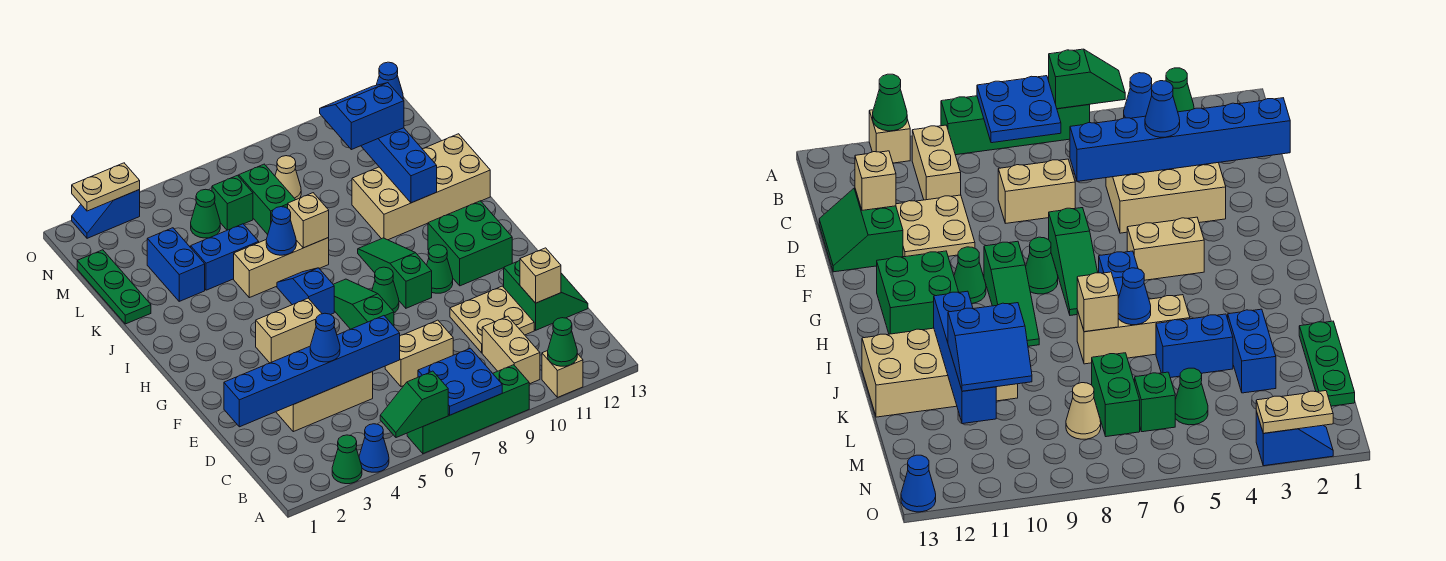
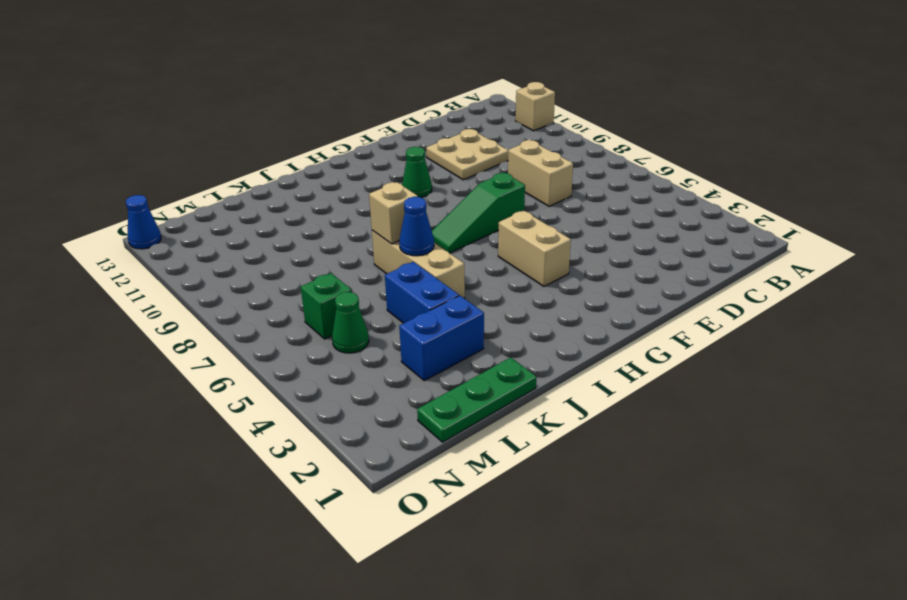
none -> green 1x1 cone [332,435,362,484]
none -> blue 1x1 cone [359,424,389,472]
none -> green 1x4 brick [407,365,529,454]
none -> tan 1x2 brick [482,316,540,384]

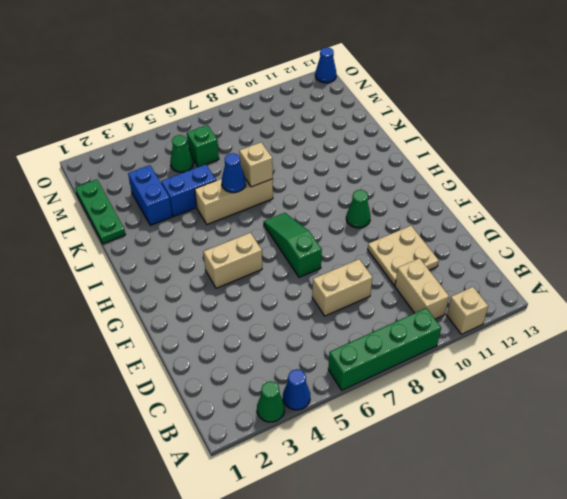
none -> tan 2x3 brick [276,372,373,432]
none -> green 2x2 slope [504,260,588,330]
none -> green 1x1 cone [372,267,399,313]
none -> green 1x3 slope [358,238,432,308]

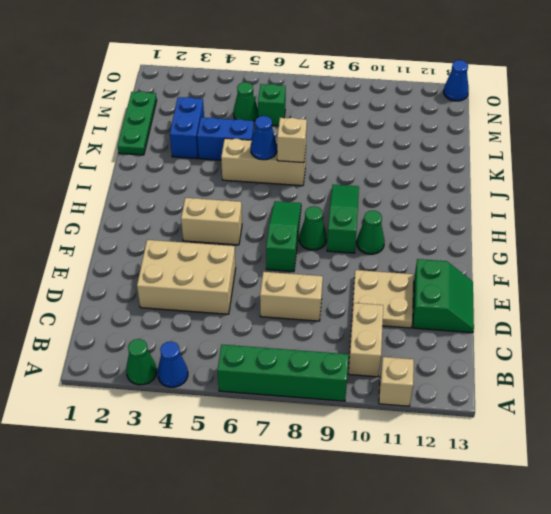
none -> green 2x2 brick [428,201,512,286]
none -> blue 1x2 slope [277,268,334,315]
none -> tan 2x4 brick [352,134,490,240]
none -> green 1x2 brick [239,164,295,235]

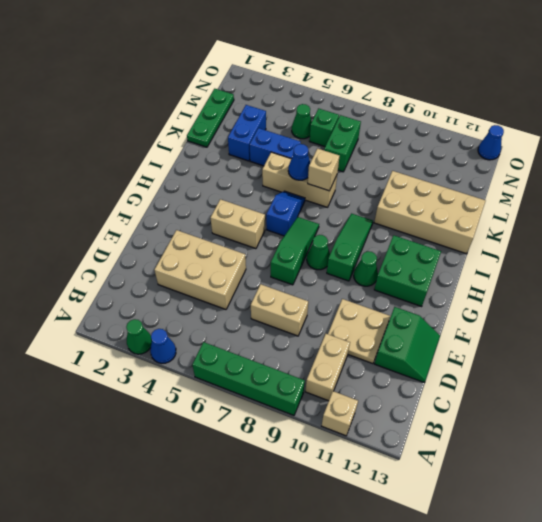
none -> tan 1x1 cone [275,156,301,200]
none -> blue 1x2 slope [72,190,140,238]
none -> green 1x2 slope [380,371,448,438]
none -> blue 2x2 plate [418,348,502,415]

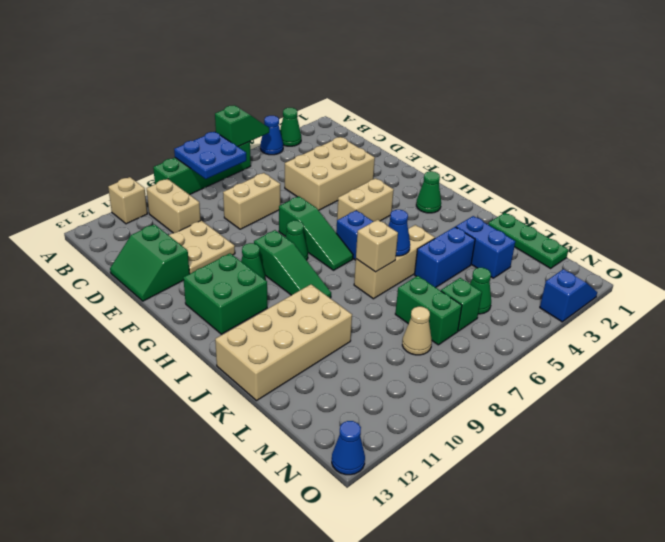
green 1x1 cone [416,171,441,213] -> green 1x1 cone moved to [548,318,577,366]
none -> blue 1x6 brick [224,316,400,427]
none -> tan 1x1 brick [520,248,561,303]
none -> blue 1x4 brick [361,128,437,203]
none -> tan 1x2 plate [72,163,140,211]

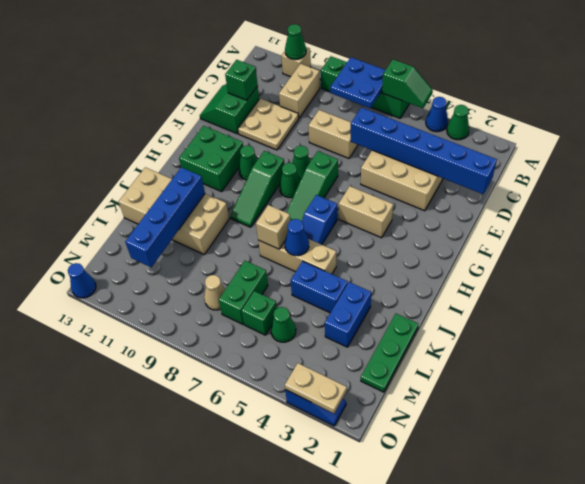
green 1x1 brick [225,60,258,100] -> tan 1x1 brick [520,248,561,303]
green 1x1 cone [292,146,311,180] -> none
none -> blue 1x1 cone [310,313,340,362]
none -> blue 2x2 slope [320,83,404,150]

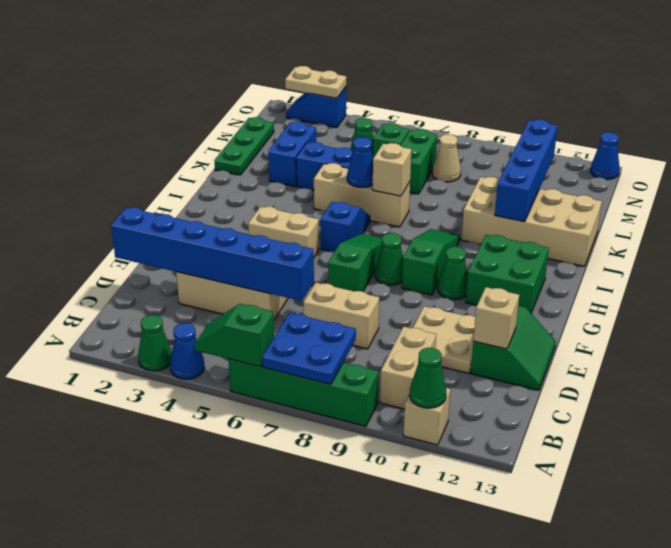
none -> blue 1x1 cone [310,313,340,362]
none -> blue 2x2 slope [320,83,404,150]

